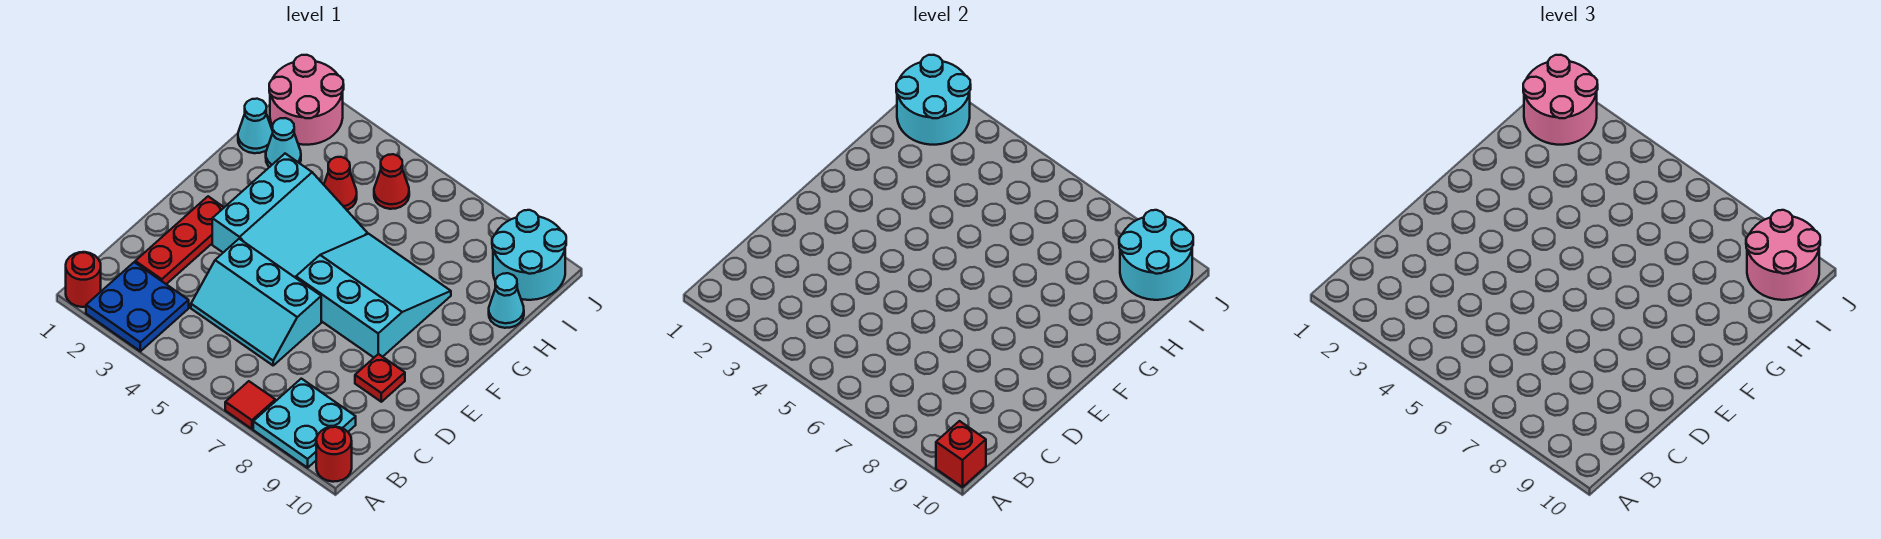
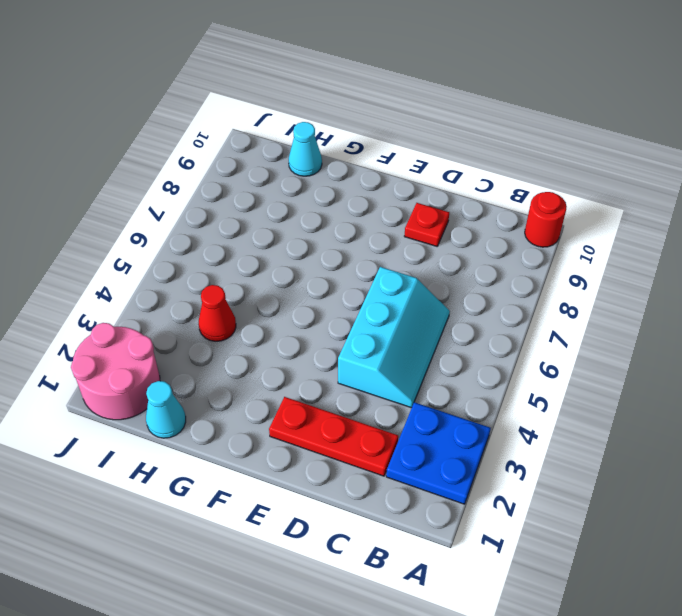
none -> red 1x1 round brick [66,252,101,307]
none -> red 1x1 tile [225,381,275,429]
none -> cyan 2x2 plate [253,379,356,468]

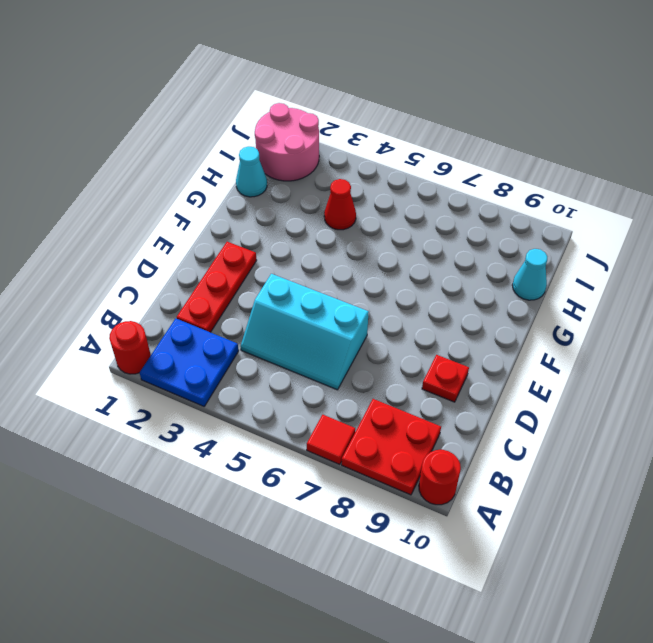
red 2x2 plate [342,399,441,495] -> cyan 2x2 plate [253,379,356,468]
none -> cyan 3x3 slope [212,154,367,278]
none -> cyan 3x3 slope [296,234,451,357]
none -> cyan 1x1 cone [266,118,301,167]

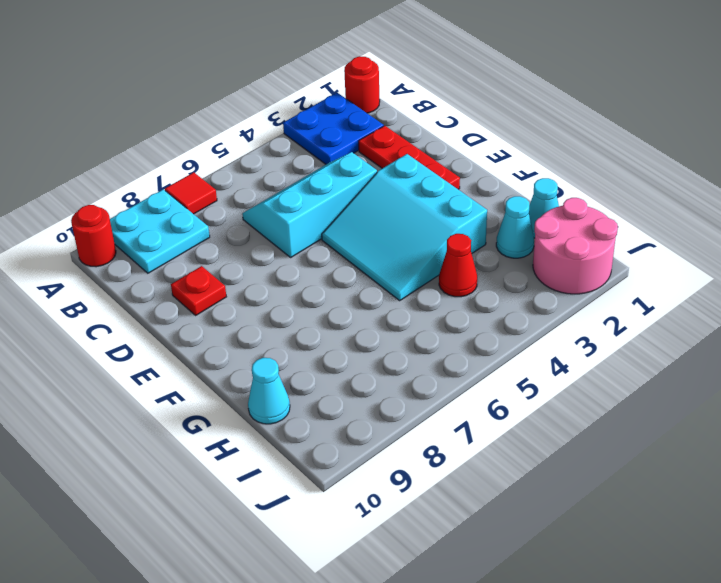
none -> cyan 3x3 slope [296,234,451,357]
none -> red 1x1 cone [374,154,409,209]
none -> cyan 2x2 round brick [492,210,566,300]

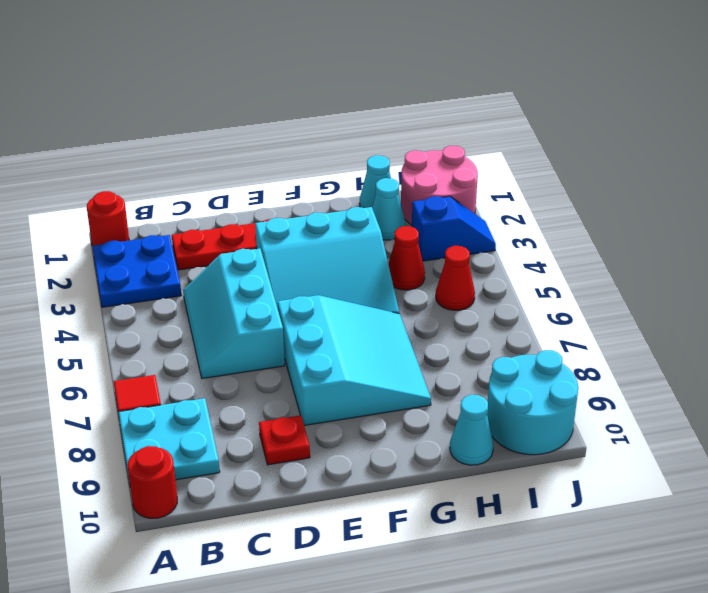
blue 1x2 slope [412,196,496,261] -> none
none -> red 1x1 brick [936,421,986,487]
none -> cyan 2x2 round brick [896,55,971,145]
none -> cyan 2x2 round brick [1119,210,1193,300]

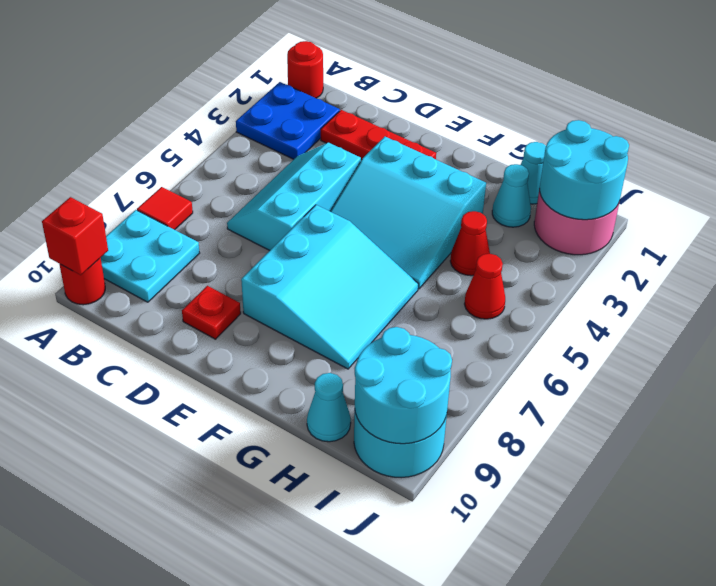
none -> pink 2x2 round brick [1523,55,1598,145]
none -> pink 2x2 round brick [1746,210,1820,300]

